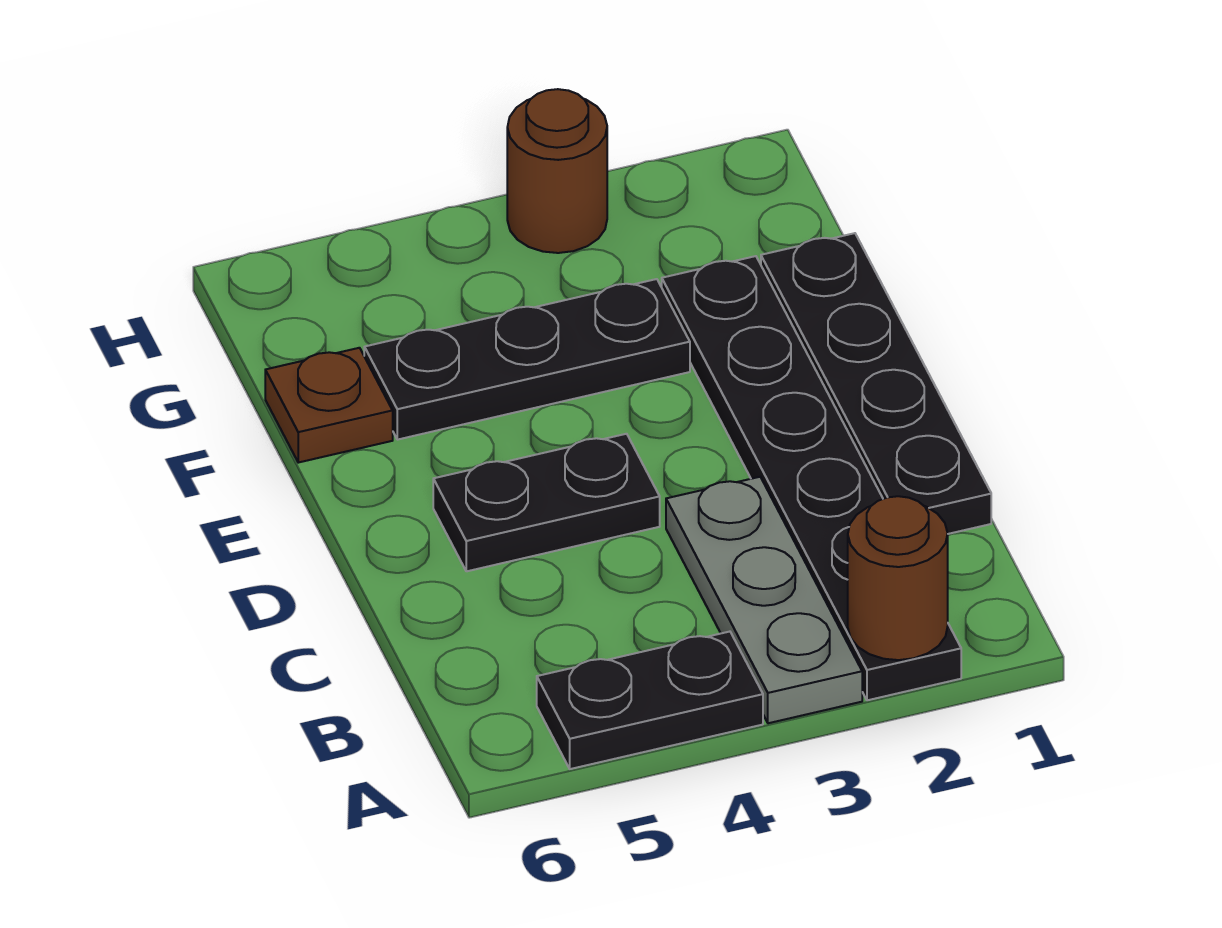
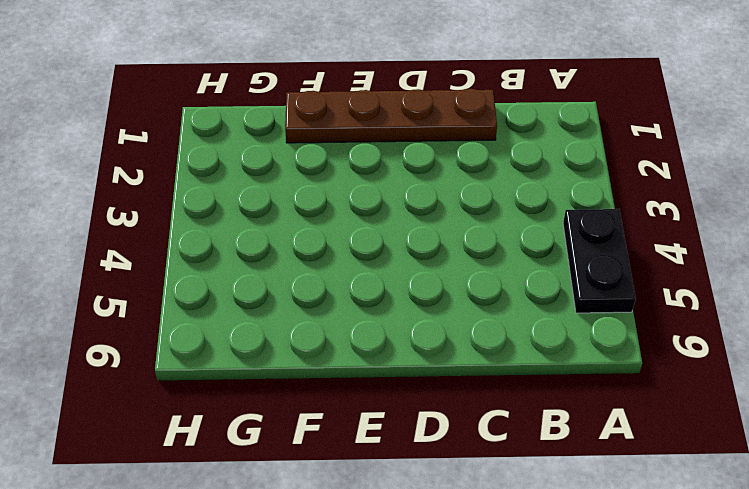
brown 1x4 plate [285,89,497,143] -> black 1x4 plate [761,233,991,534]
none -> black 1x6 plate [662,256,961,700]
none -> grey 1x3 plate [666,477,862,723]

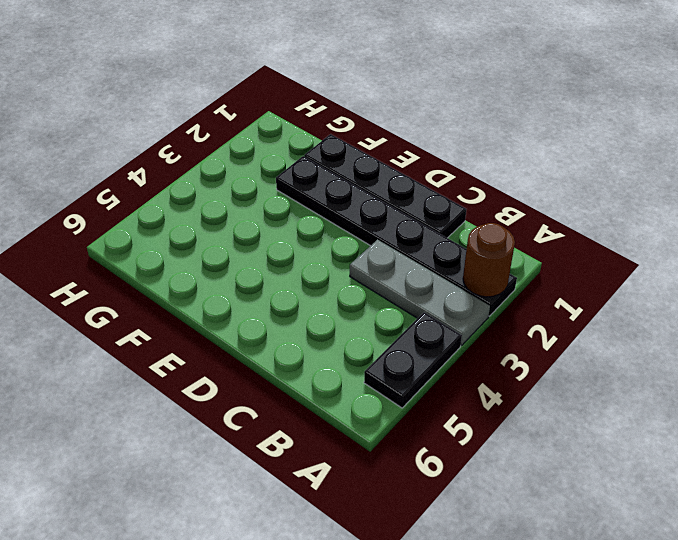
none -> black 1x2 plate [433,434,660,571]
none -> black 1x3 plate [364,279,690,440]

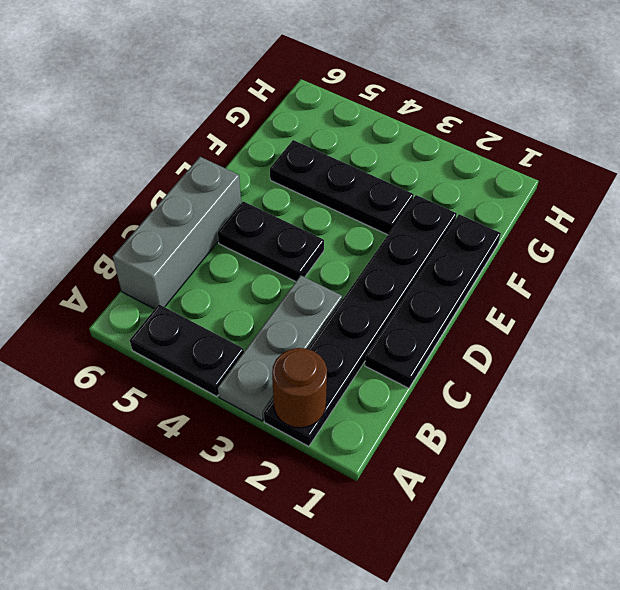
grey 1x3 brick [113,157,241,309] -> none
none -> brown 1x1 plate [265,348,393,463]
none -> brown 1x1 round brick [507,89,607,253]

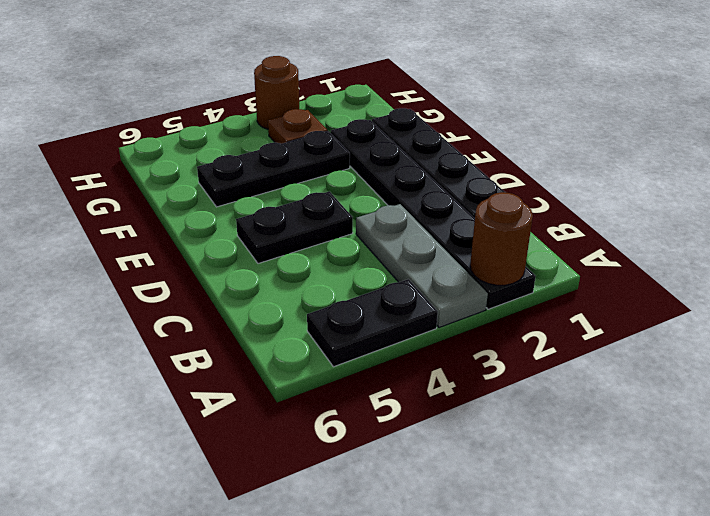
brown 1x1 plate [268,109,328,144] -> brown 1x1 plate moved to [265,348,393,463]

